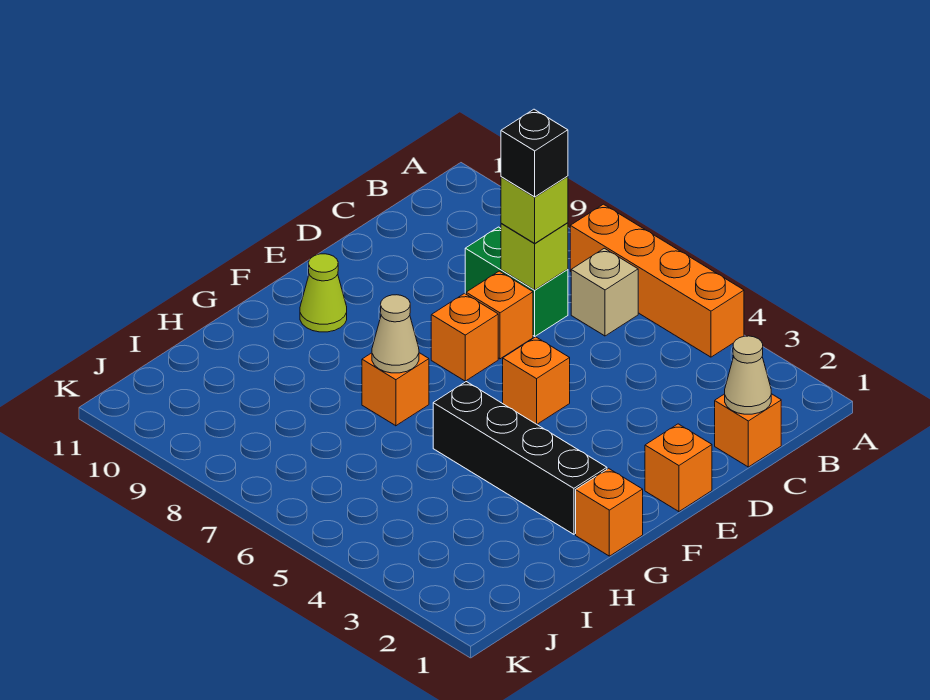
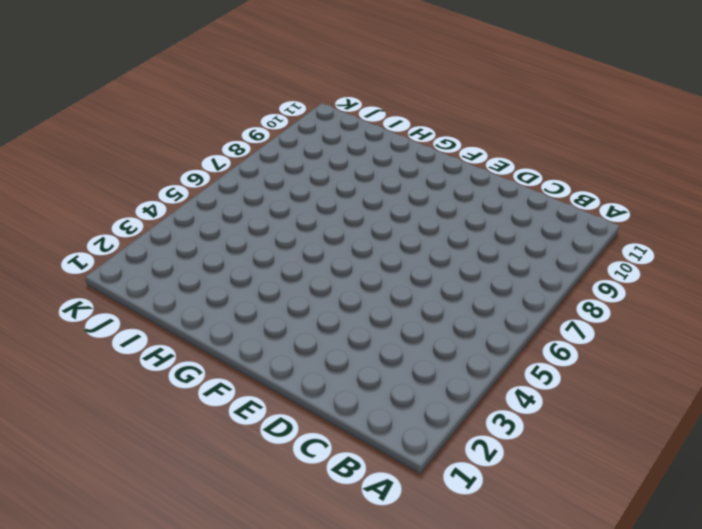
none -> orange 1x4 brick [570,204,744,357]
none -> tan 1x1 brick [571,248,638,336]
none -> orange 1x1 brick [715,394,781,467]

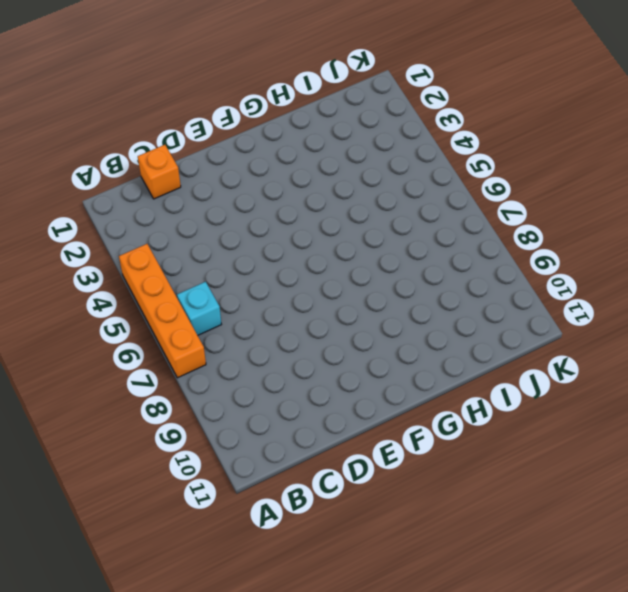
cyan 1x1 brick [177,282,221,335] -> tan 1x1 brick [571,248,638,336]
none -> green 1x2 brick [465,227,568,336]
none -> orange 1x1 brick [466,271,533,359]
none -> orange 1x1 brick [645,424,712,512]

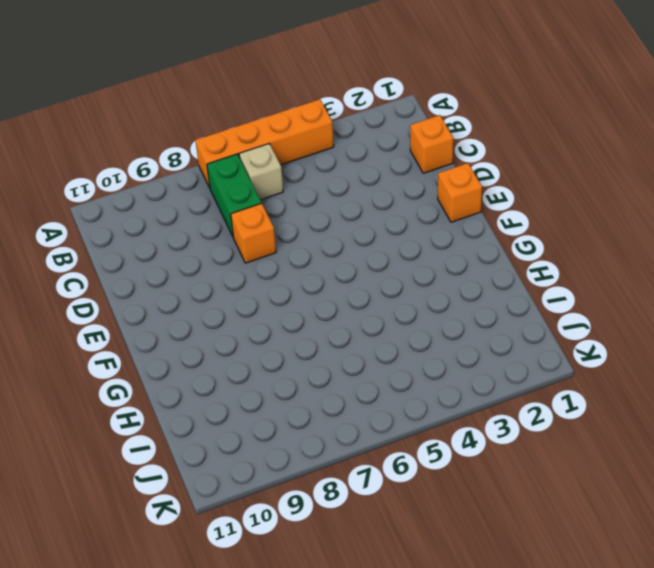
green 1x2 brick [207,154,261,238] -> green 1x2 brick turned to [465,227,568,336]
none -> orange 1x1 brick [503,337,570,424]
none -> orange 1x1 brick [431,294,498,381]
none -> lime 1x1 cone [300,254,347,332]

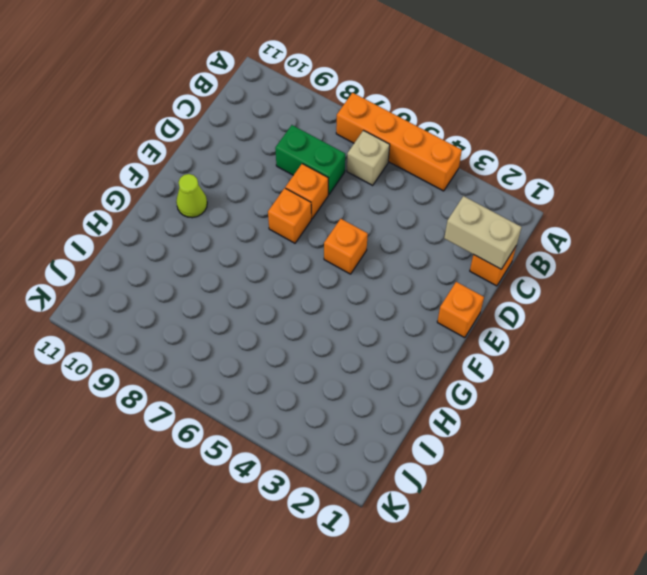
tan 1x2 brick [444,196,521,269] -> tan 1x1 cone [725,336,771,414]
none -> orange 1x1 brick [576,468,643,556]
none -> black 1x4 brick [433,382,607,534]
none -> orange 1x1 brick [362,353,429,426]

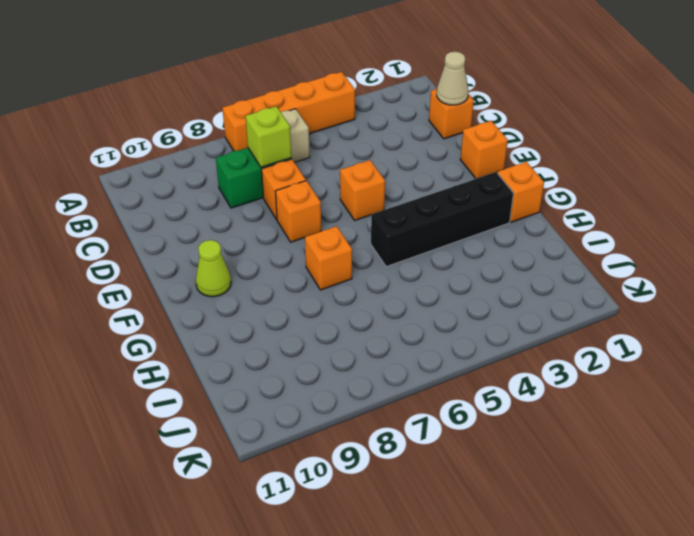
none -> tan 1x1 cone [372,295,419,373]
none -> lime 1x1 brick [501,176,568,243]
none -> black 1x1 brick [501,109,568,197]

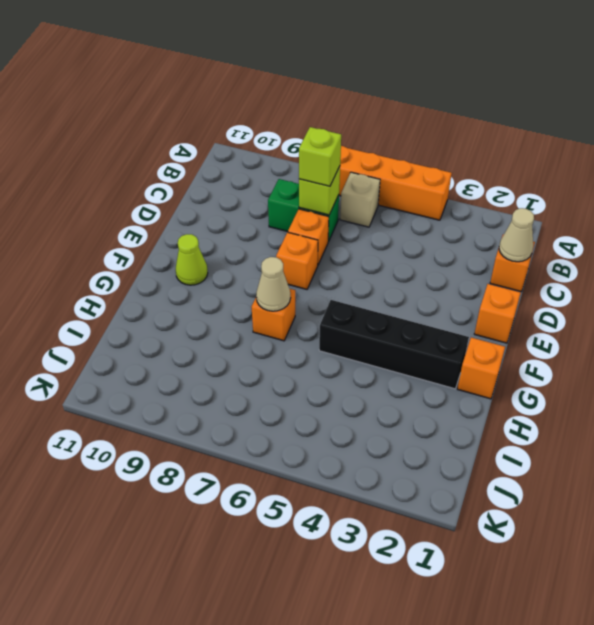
none -> orange 1x1 brick [503,337,570,424]
none -> black 1x1 brick [501,109,568,197]

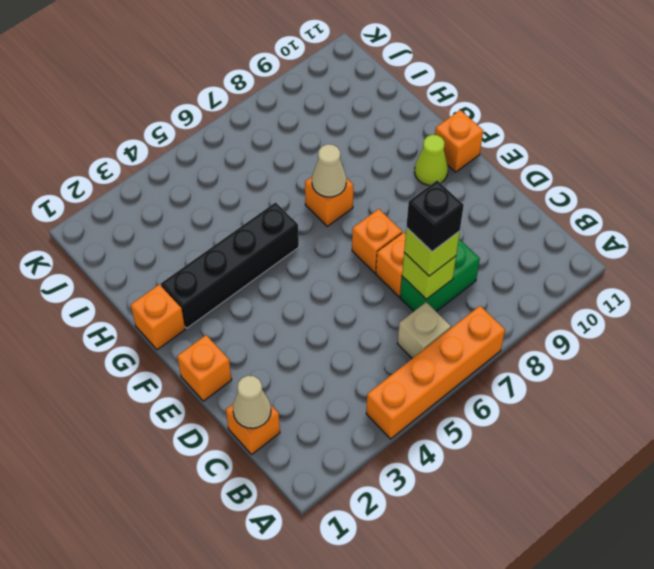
orange 1x1 brick [435,110,483,172] -> orange 1x1 brick moved to [503,337,570,424]

